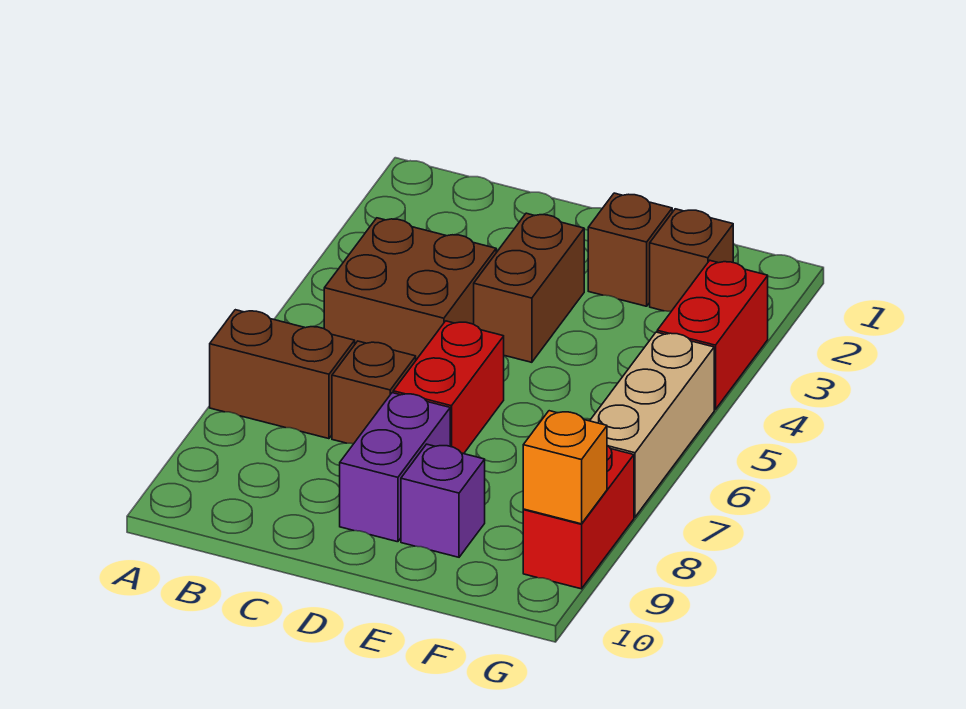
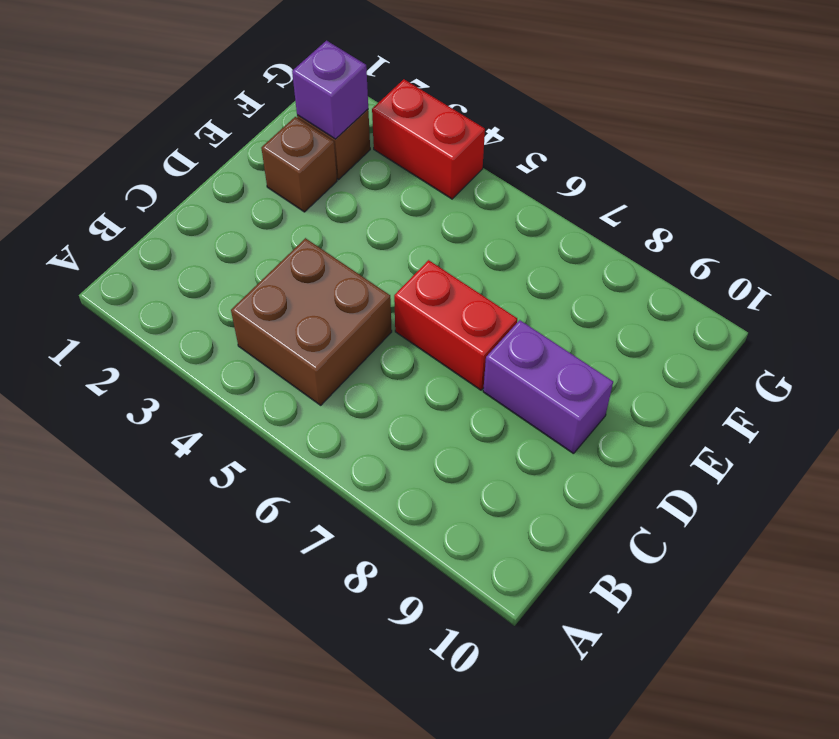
purple 1x1 brick [292,41,368,139] -> purple 1x1 brick moved to [401,444,485,557]
none -> brown 1x2 brick [210,310,355,439]
none -> brown 1x1 brick [332,341,416,444]
none -> brown 1x2 brick [474,213,584,362]

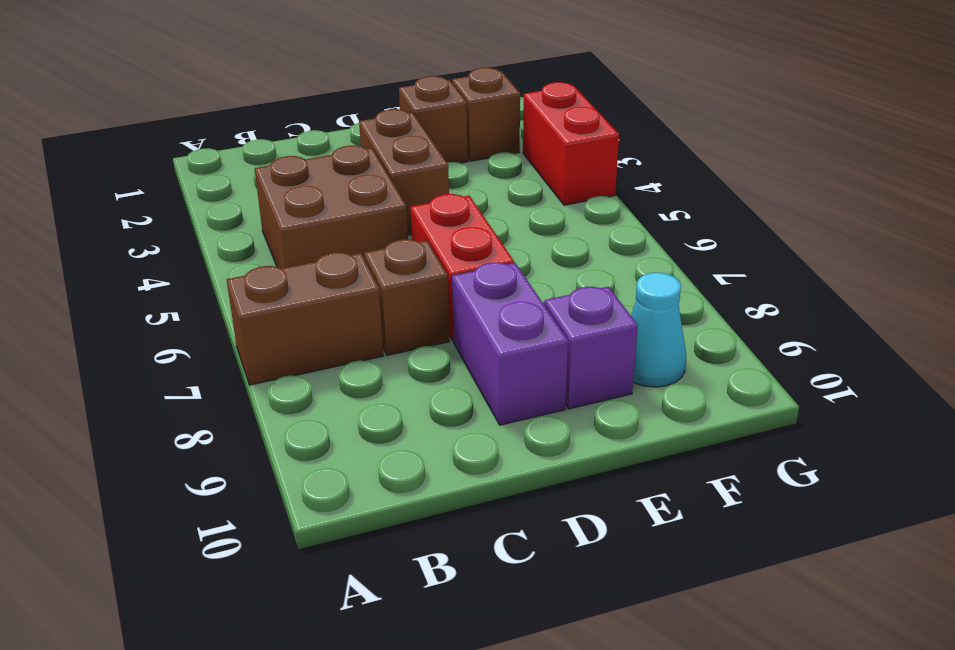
cyan 1x1 cone [631,273,686,387] -> none
none -> tan 1x3 brick [590,332,714,517]
none -> red 1x2 brick [523,445,634,589]
none -> orange 1x1 brick [523,411,607,524]

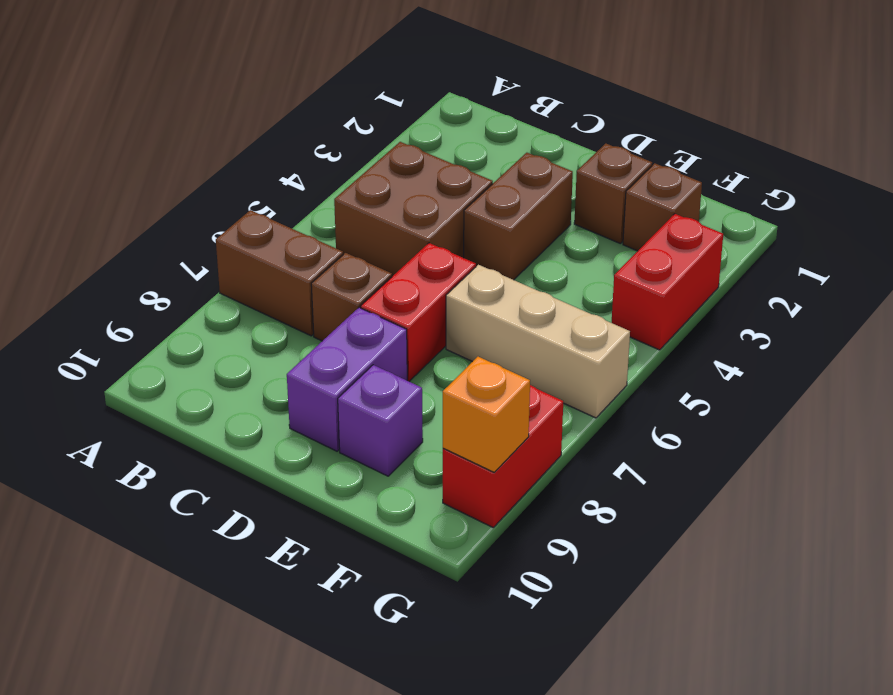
tan 1x3 brick [446,265,630,418] -> tan 1x3 brick turned to [590,332,714,517]

